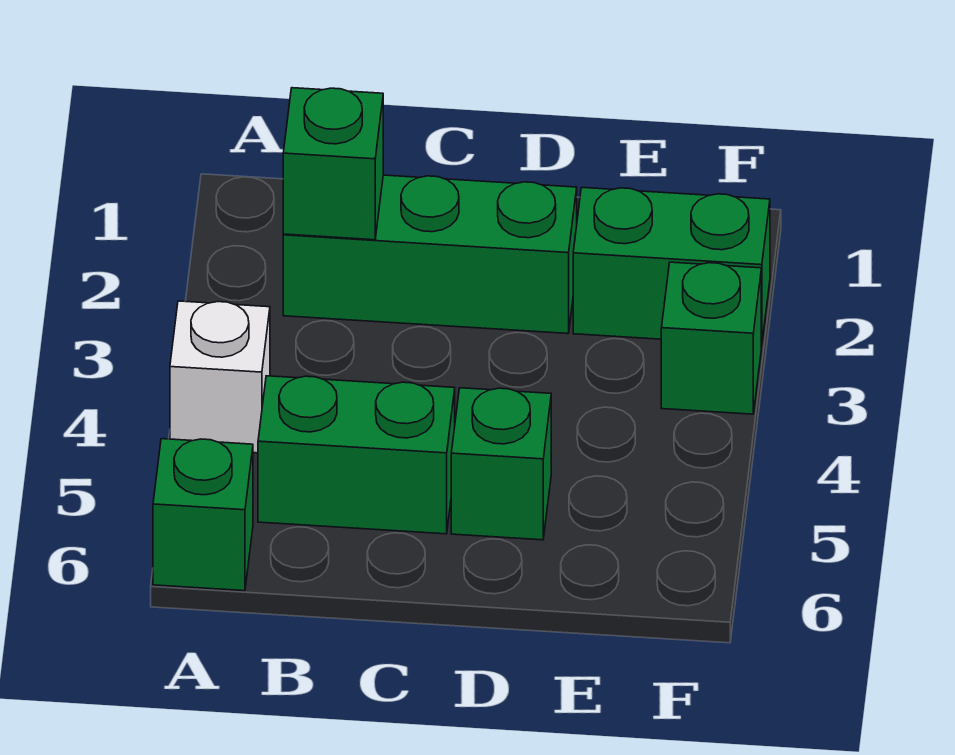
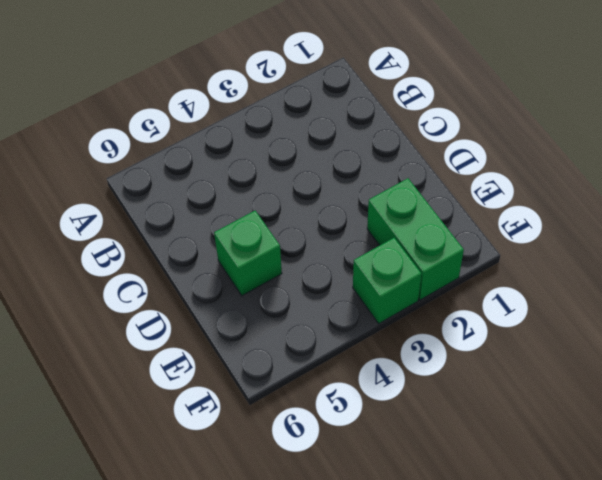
none -> white 1x1 brick [170,301,270,453]
none -> green 1x1 brick [153,439,253,591]

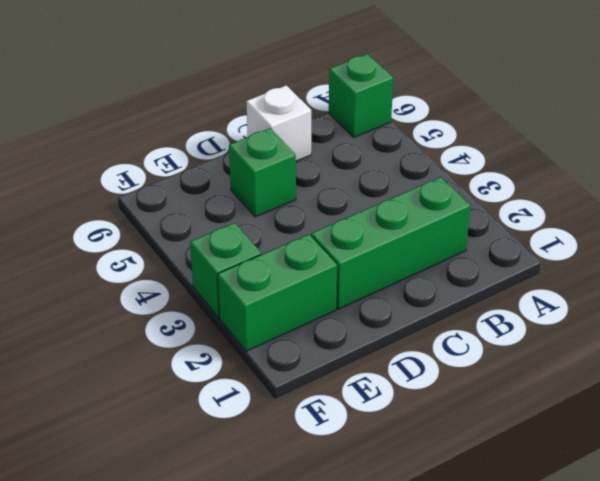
white 1x1 brick [246,85,311,161] -> white 1x1 brick moved to [170,301,270,453]
none -> green 1x2 brick [258,376,455,534]
none -> green 1x1 brick [283,88,383,240]

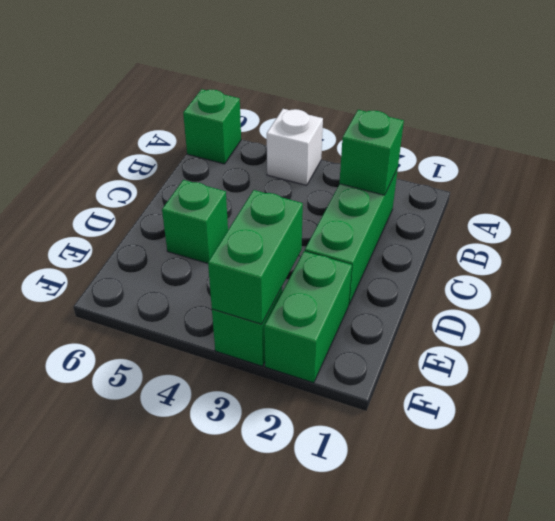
green 1x2 brick [208,190,303,324] -> green 1x2 brick moved to [258,376,455,534]

